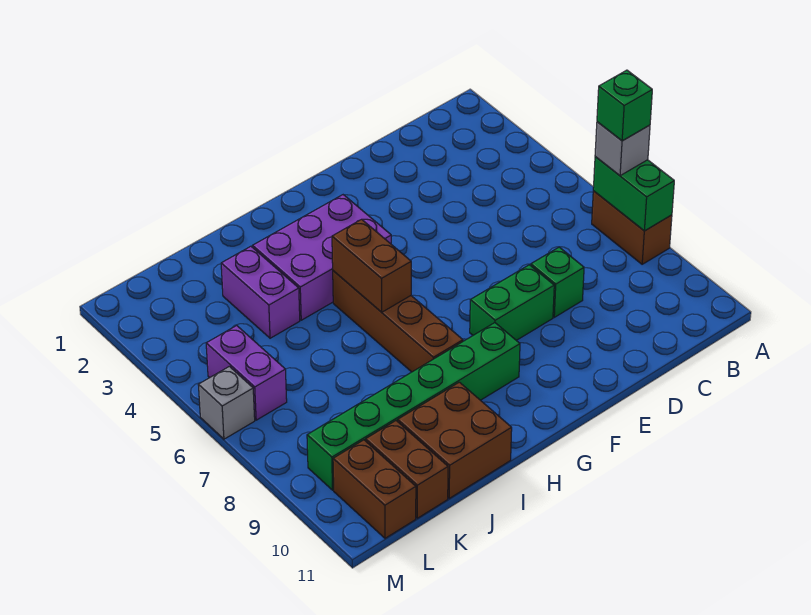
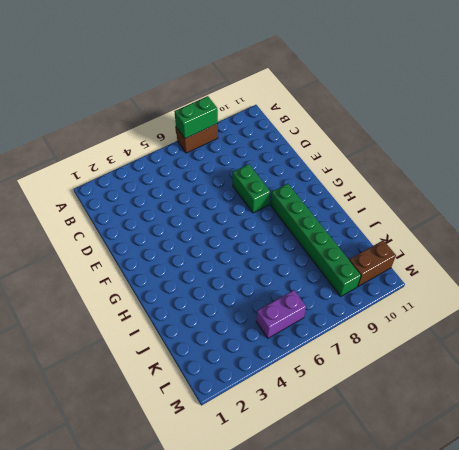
none -> green 1x1 brick [531,247,584,317]
none -> purple 2x3 brick [253,195,391,320]
none -> brown 1x4 brick [333,271,463,372]

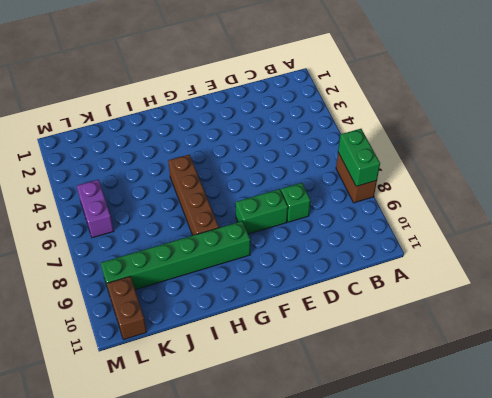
none -> purple 2x3 brick [253,195,391,320]
none -> brown 2x2 brick [398,382,512,498]
none -> purple 1x2 brick [221,246,300,338]

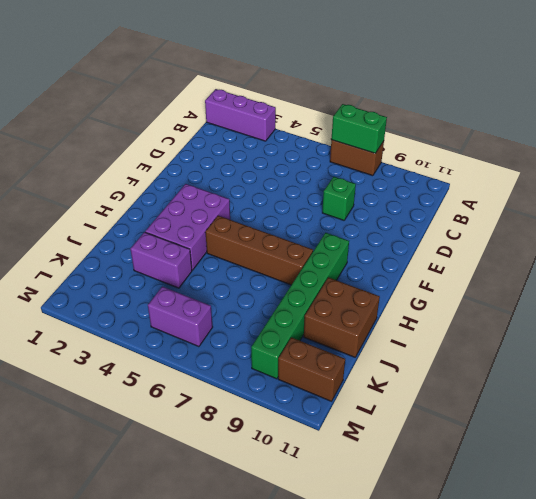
purple 1x3 brick [205,89,276,141] -> none
none -> green 1x2 brick [470,265,554,340]
none -> brown 1x2 brick [366,421,448,518]
none -> grey 1x1 brick [199,366,255,439]

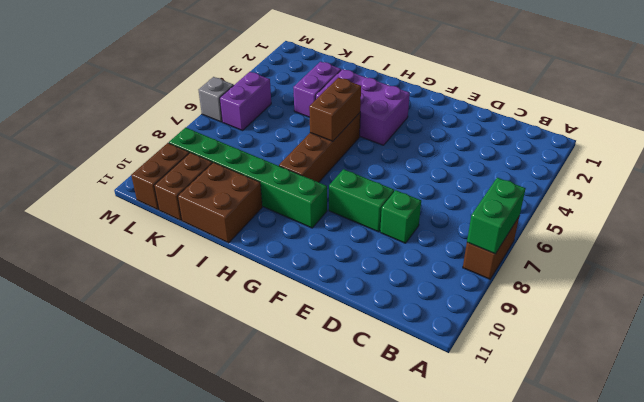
none -> grey 1x1 brick [595,122,650,176]
none -> green 1x1 brick [597,70,652,141]

